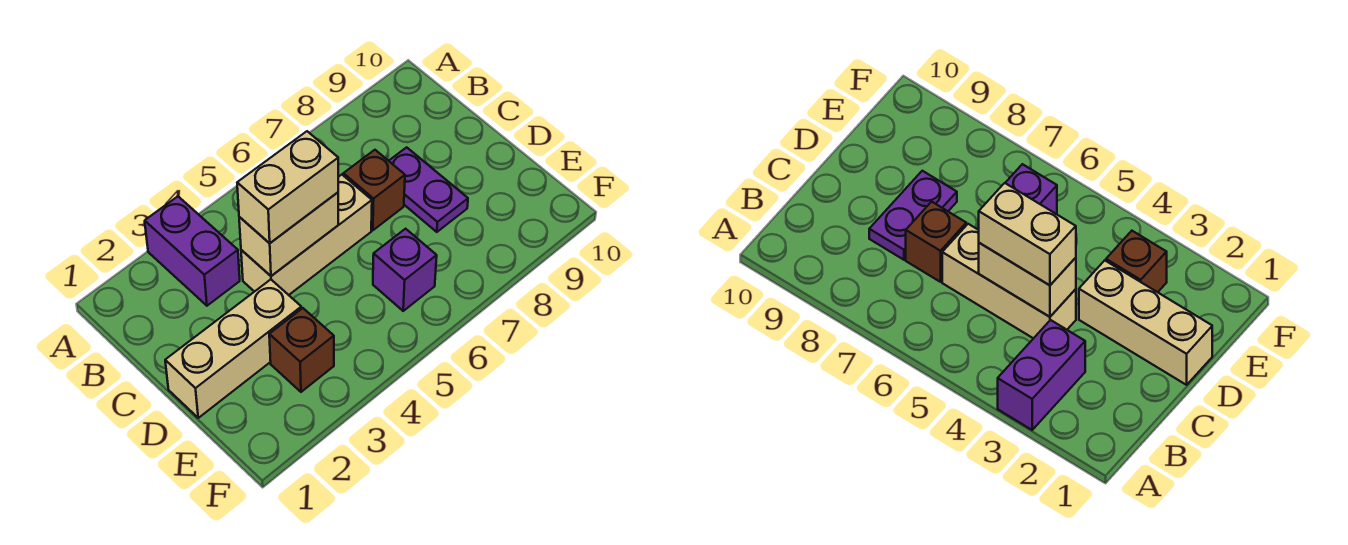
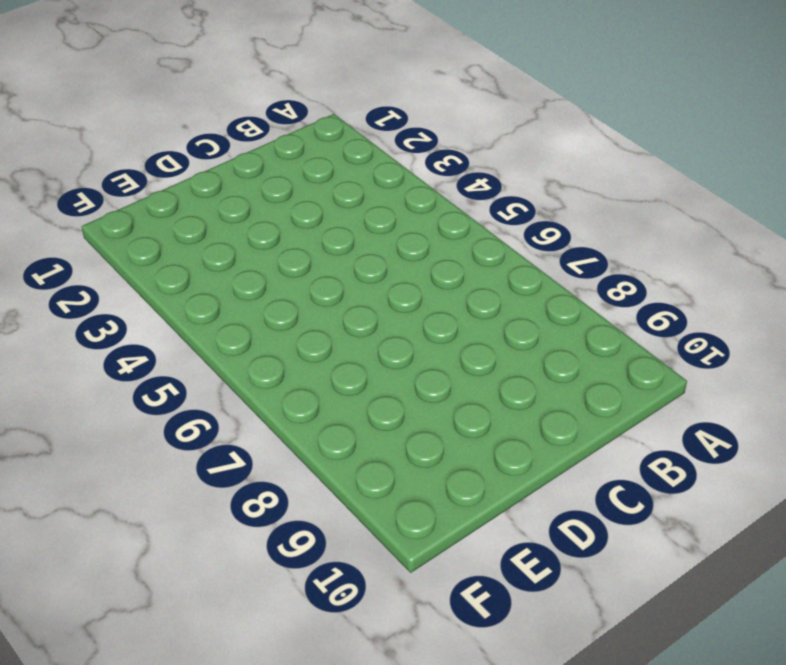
none -> purple 1x2 brick [145,196,240,306]
none -> tan 1x3 brick [241,175,372,295]

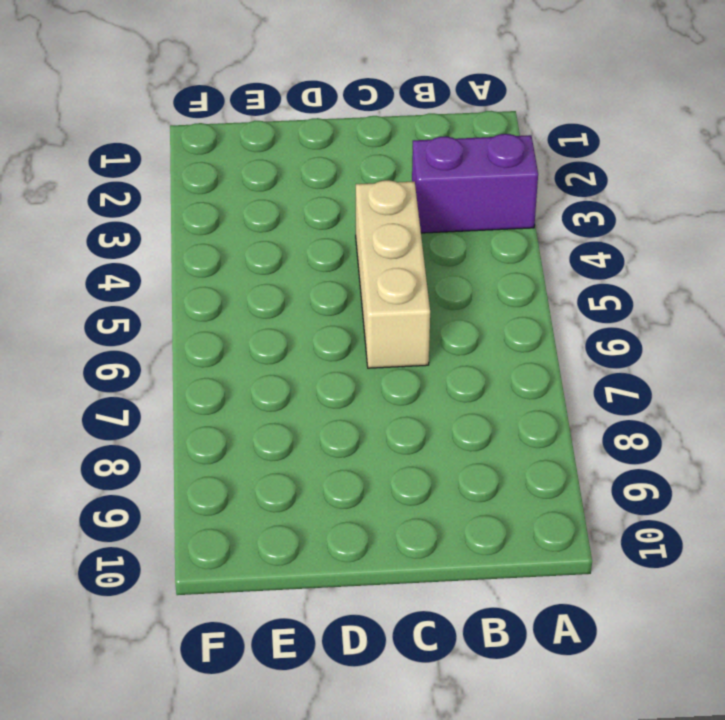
none -> brown 1x1 brick [343,150,405,230]
none -> purple 1x2 plate [389,147,468,232]

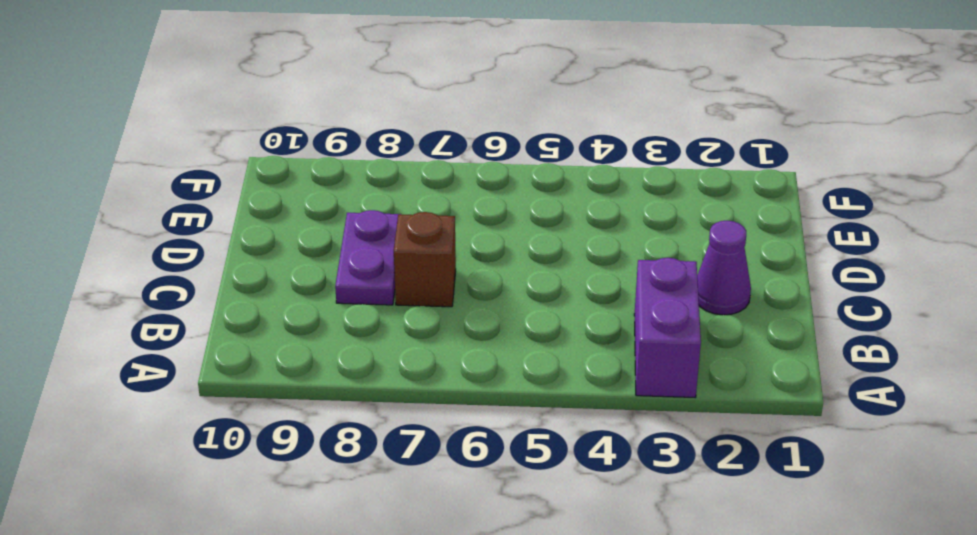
purple 1x1 cone [697,221,751,315] -> none
none -> tan 1x3 brick [241,175,372,295]
none -> tan 1x3 brick [165,280,301,418]

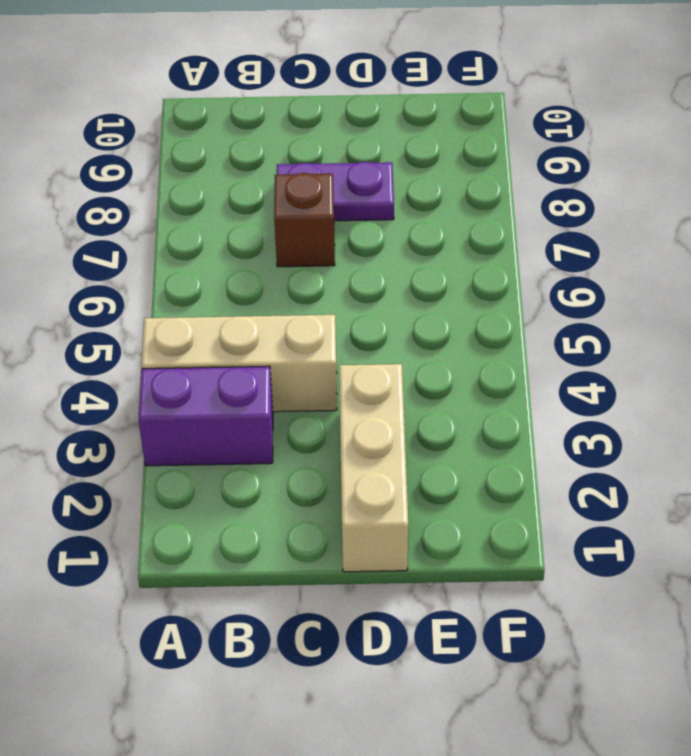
tan 1x3 brick [141,315,337,412] -> tan 1x3 brick turned to [241,175,372,295]
none -> brown 1x1 brick [269,308,334,392]
none -> purple 1x1 brick [373,229,437,311]

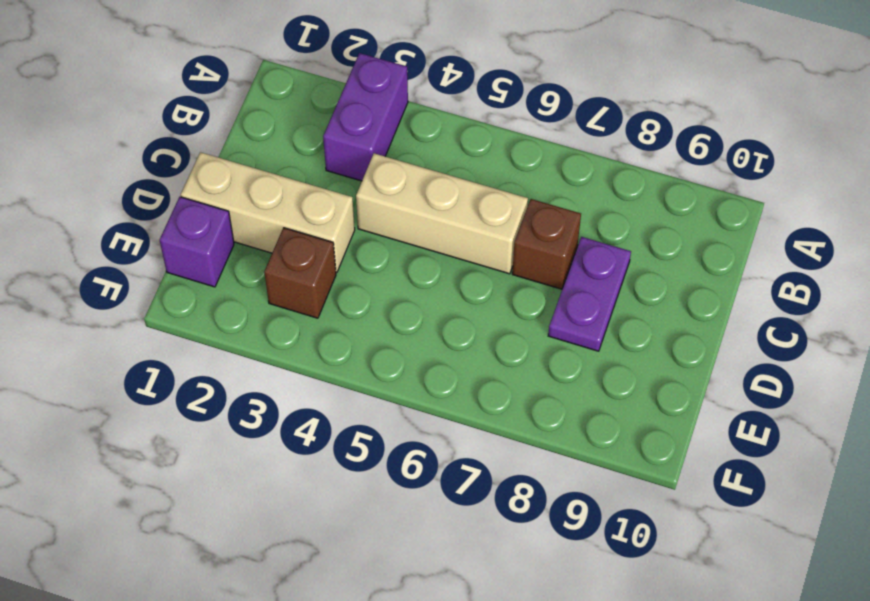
purple 1x1 brick [160,197,234,287] -> purple 1x1 brick moved to [373,229,437,311]
none -> tan 1x2 brick [239,193,338,276]
none -> tan 1x2 brick [237,131,338,243]

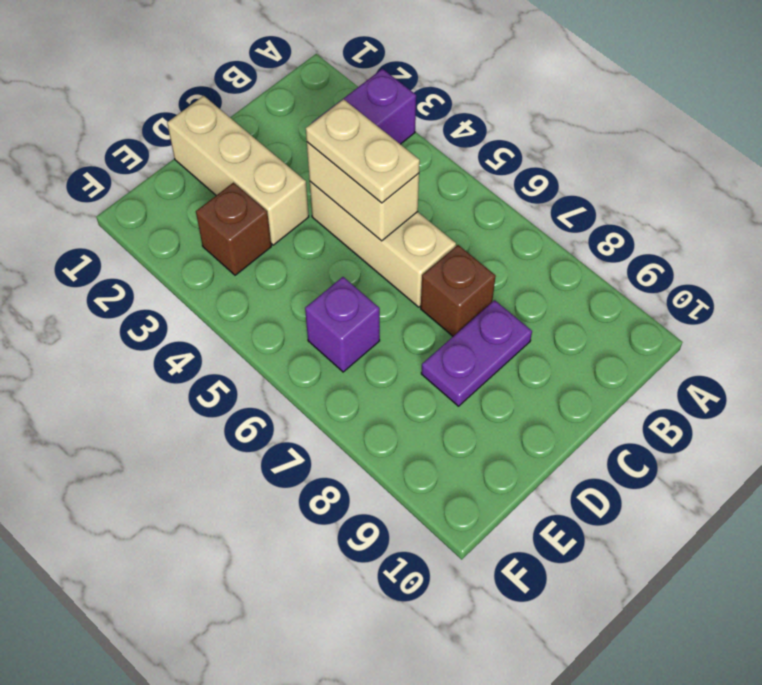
tan 1x2 plate [306,99,420,203] -> tan 1x2 brick [237,131,338,243]

